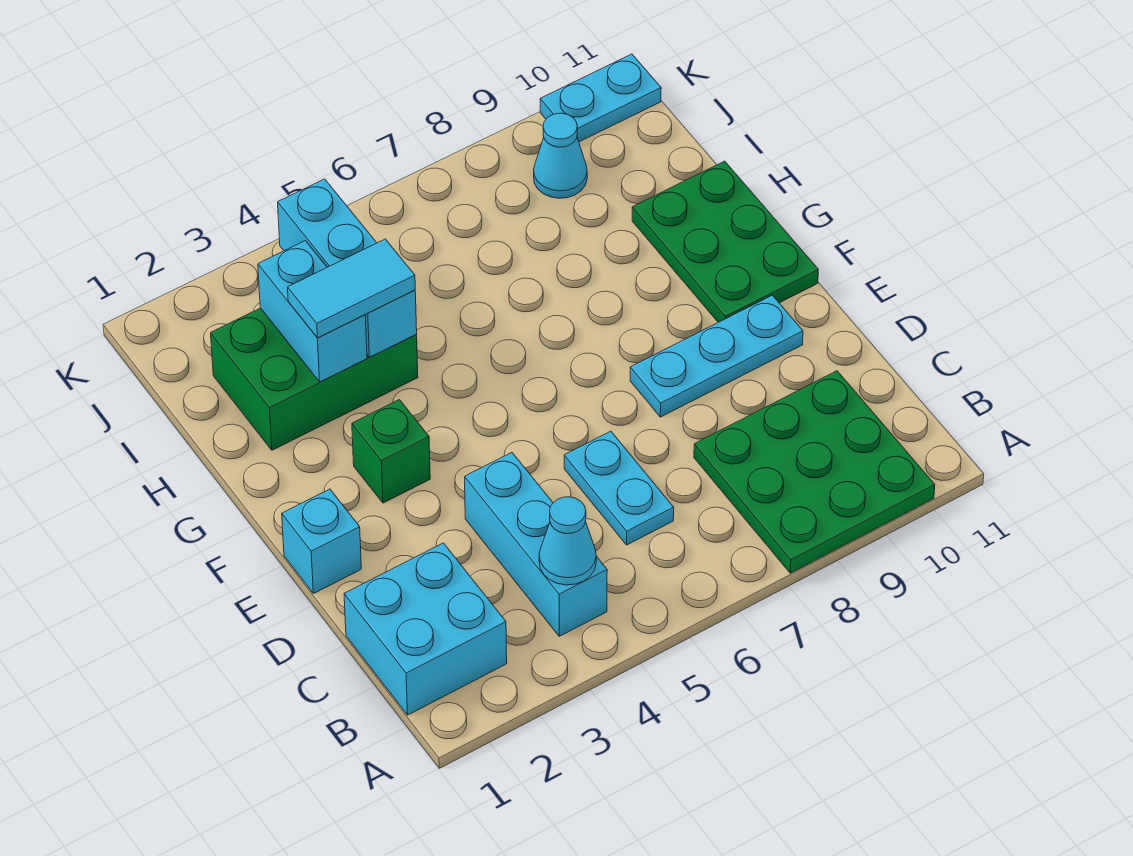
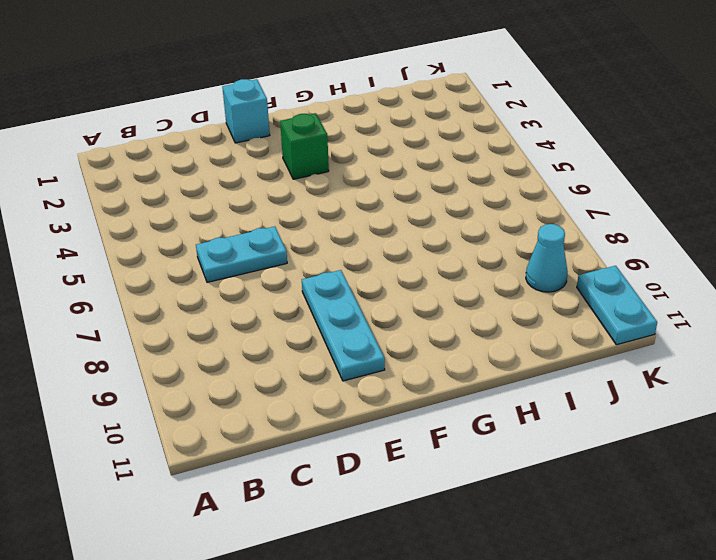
none -> green 3x3 plate [694,371,935,573]
none -> cyan 2x2 brick [344,543,507,715]
none -> cyan 1x3 brick [465,453,607,636]

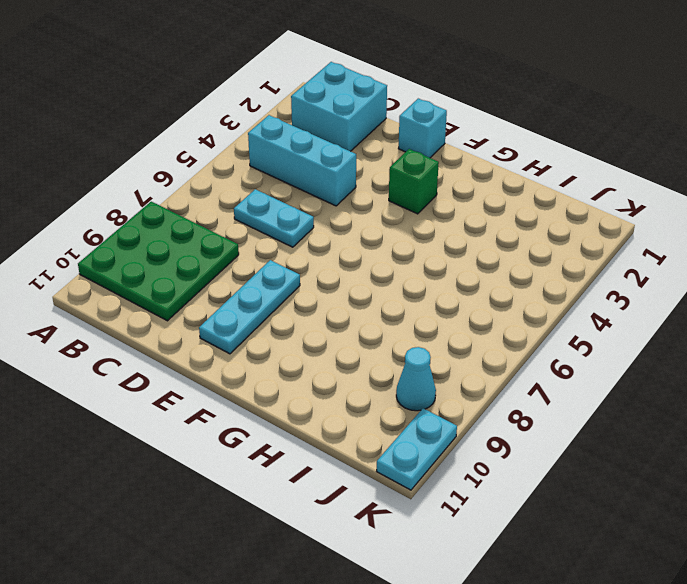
none -> green 2x3 plate [632,161,818,322]
none -> green 2x3 brick [211,308,418,450]
none -> cyan 1x1 cone [539,497,596,585]

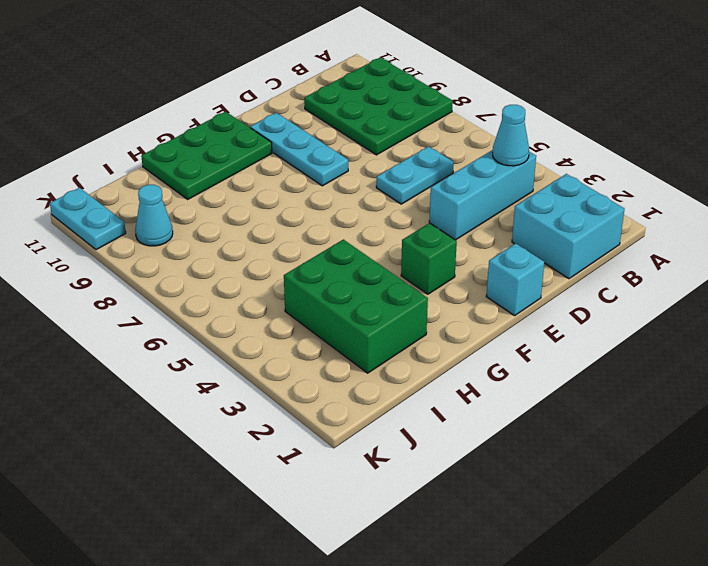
none -> cyan 1x2 brick [258,241,367,382]
none -> cyan 1x3 brick [278,179,417,357]
none -> cyan 1x2 tile [288,239,415,338]

